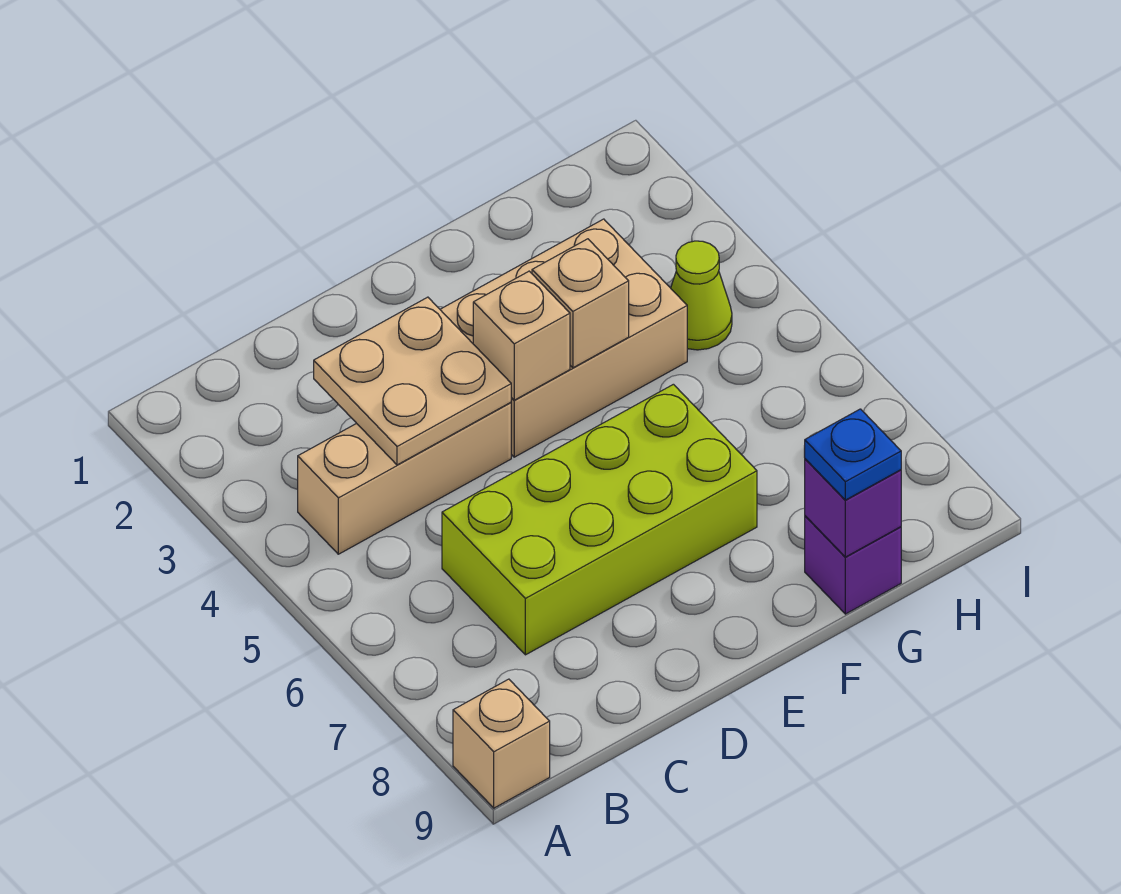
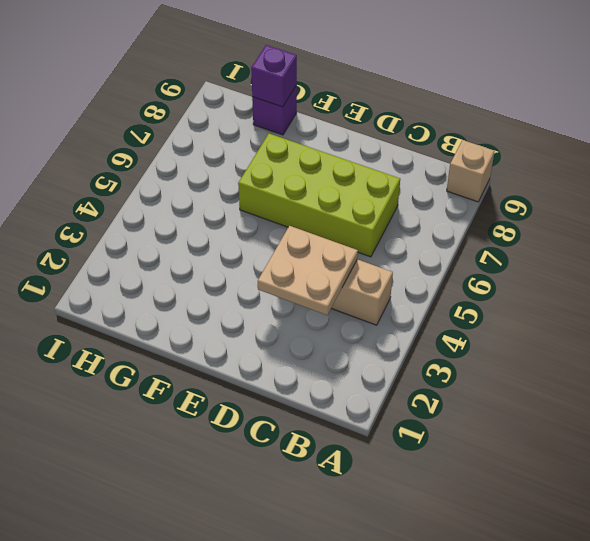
none -> tan 2x3 brick [440,219,687,457]
none -> lime 1x1 cone [671,241,732,350]

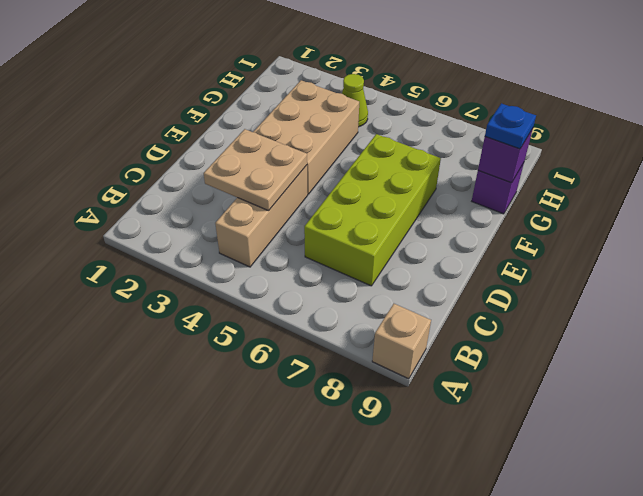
none -> tan 1x1 brick [473,271,570,400]
none -> tan 1x1 brick [532,239,629,368]

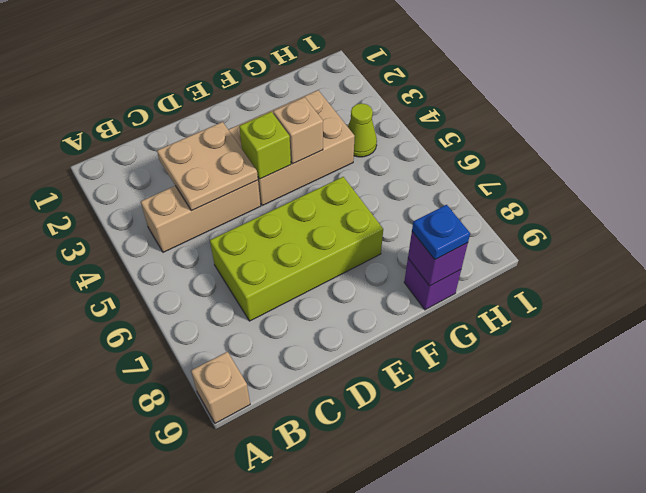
lime 1x1 brick [239,112,291,179] -> tan 1x1 brick [473,271,570,400]

